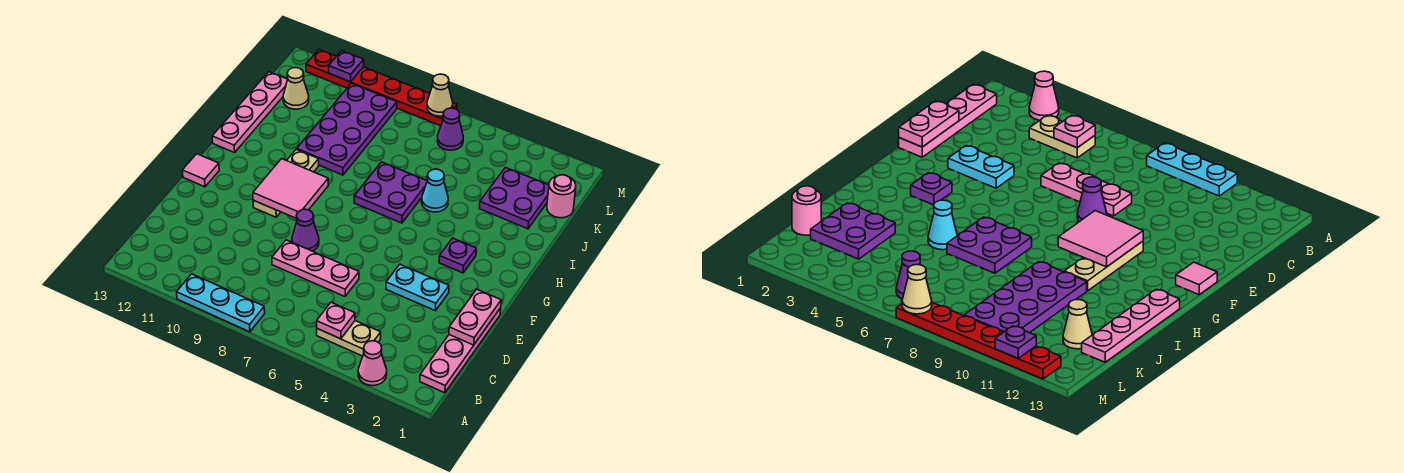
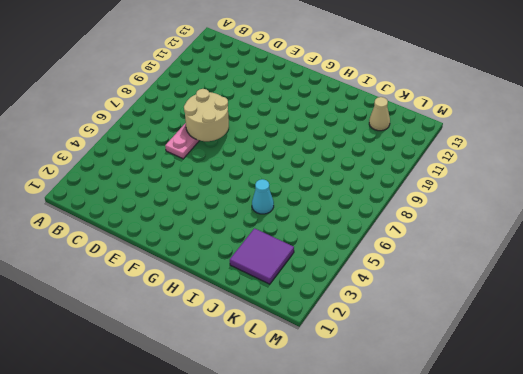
tan 2x2 round brick [184,89,229,141] -> none
purple 2x2 tile [230,228,294,284] -> purple 2x2 plate [479,168,549,229]
none -> pink 1x1 cone [358,341,387,386]
none -> cyan 1x3 plate [177,274,265,332]
none -> pink 1x4 plate [420,308,501,393]

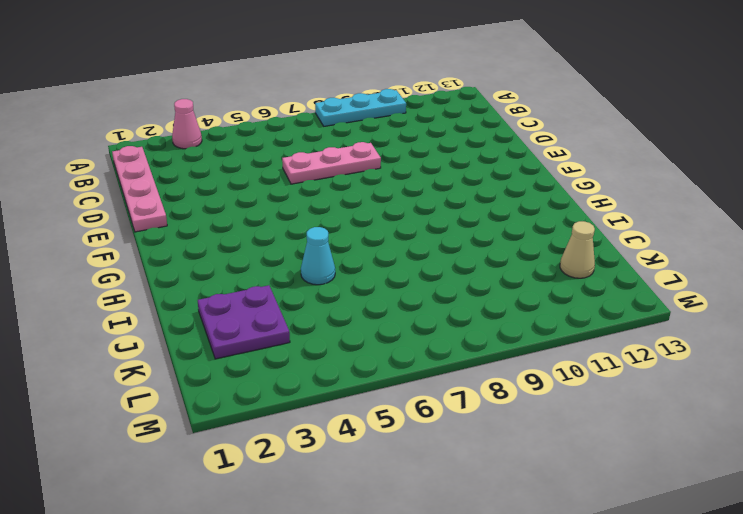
none -> tan 1x2 plate [317,321,381,356]
none -> cyan 1x2 plate [386,264,449,311]
none -> purple 1x1 cone [292,209,319,251]

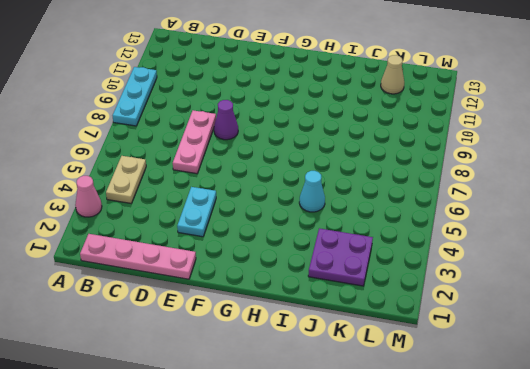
none -> tan 1x3 plate [253,149,319,217]
none -> pink 1x1 tile [182,154,219,187]
none -> purple 1x1 plate [439,238,476,273]

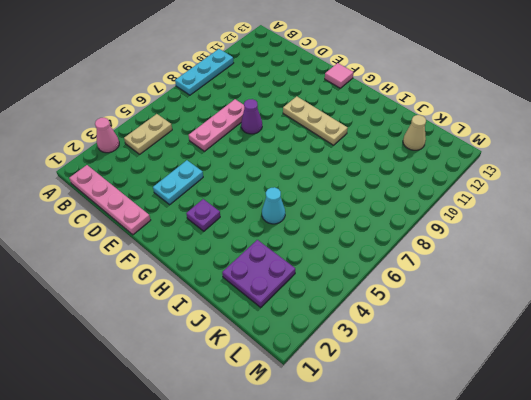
none -> purple 2x2 plate [354,162,427,223]
none -> pink 1x4 plate [212,72,288,153]
none -> purple 2x4 plate [297,83,397,175]

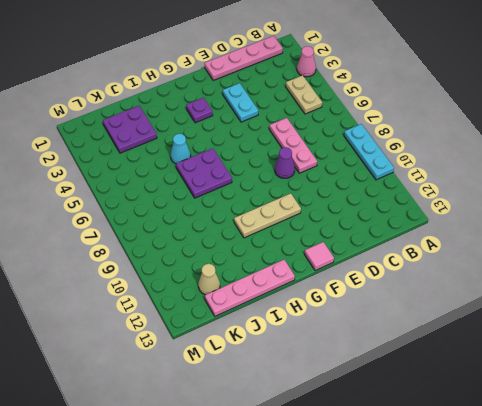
none -> purple 2x4 plate [297,83,397,175]
none -> pink 1x1 round brick [547,175,576,218]
none -> purple 1x1 cone [437,108,463,150]

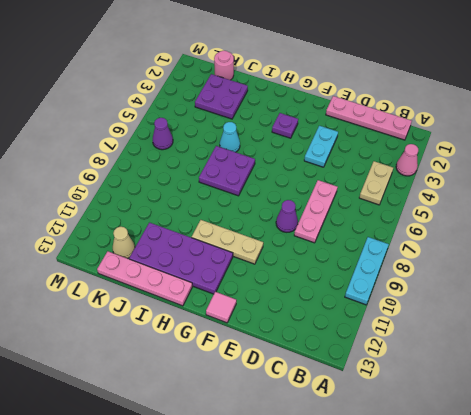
purple 2x4 plate [129,223,233,294] -> purple 2x4 plate moved to [297,83,397,175]
none -> red 1x6 plate [306,50,457,126]
none -> pink 1x1 plate [317,302,355,339]
none -> pink 1x2 plate [449,289,501,345]

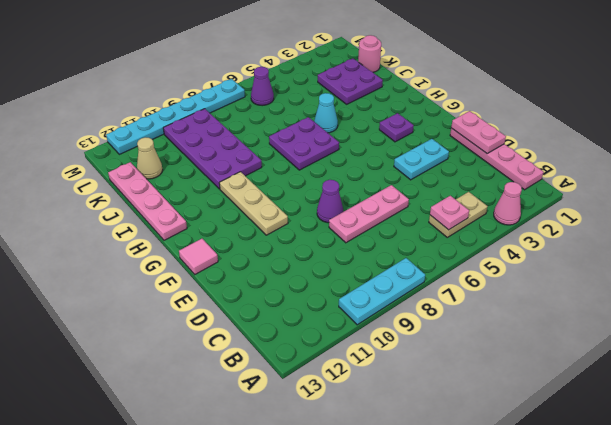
cyan 1x6 plate [106,79,245,154] -> red 1x6 plate [306,50,457,126]
none -> pink 2x2 tile [253,159,328,218]
none -> tan 1x1 cone [427,74,453,116]
none -> purple 1x1 plate [329,51,364,82]

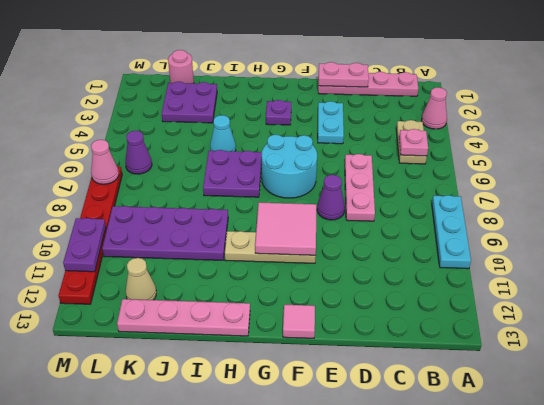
cyan 2x2 round brick [262,135,317,198] -> none
pink 1x1 cone [91,140,119,184] -> tan 1x1 cone [427,74,453,116]
purple 1x2 plate [63,218,106,272] -> purple 1x1 plate [329,51,364,82]

